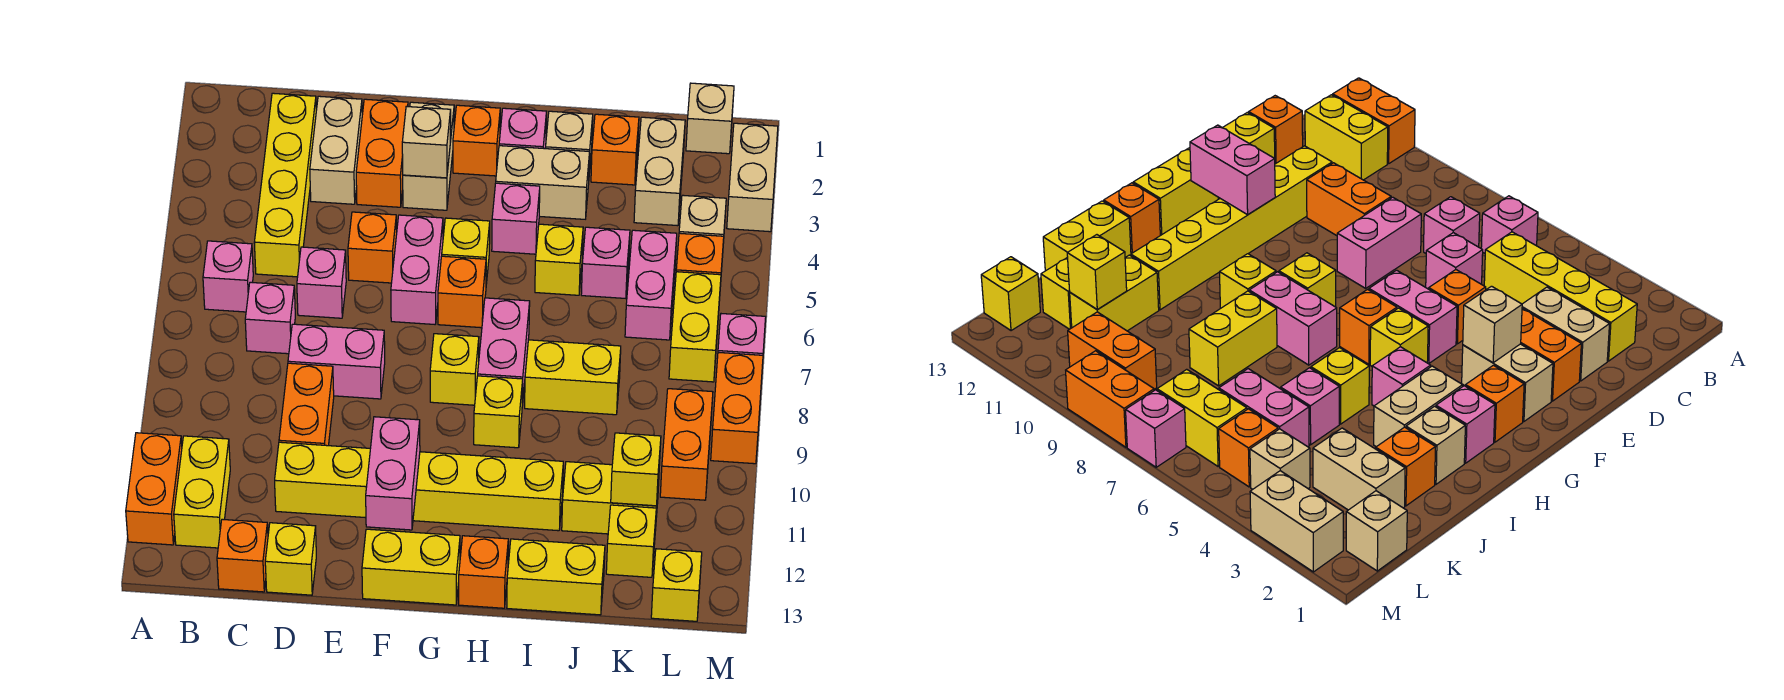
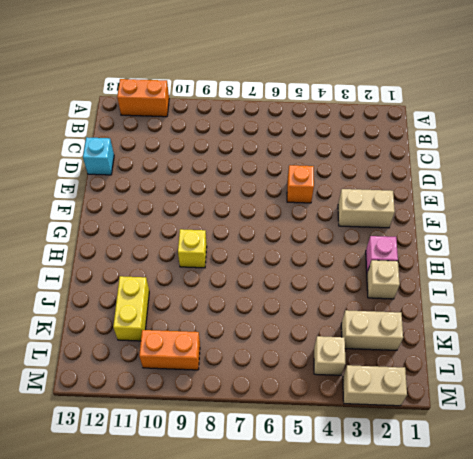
cyan 1x1 brick [83,137,114,175] -> yellow 1x1 brick [265,523,316,595]
none -> pink 1x1 brick [203,241,253,312]
none -> yellow 1x2 brick [174,436,230,548]
none -> yellow 1x4 brick [254,93,316,277]
none -> pink 1x1 brick [245,282,295,354]

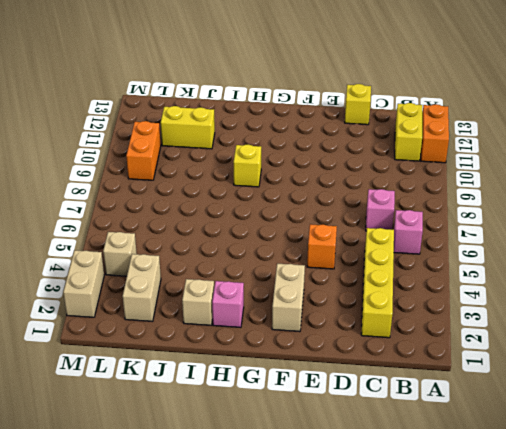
none -> orange 1x1 brick [217,519,268,592]
none -> tan 1x2 brick [310,96,362,204]
none -> pink 1x1 brick [297,247,346,318]
none -> pink 1x2 brick [288,324,385,399]

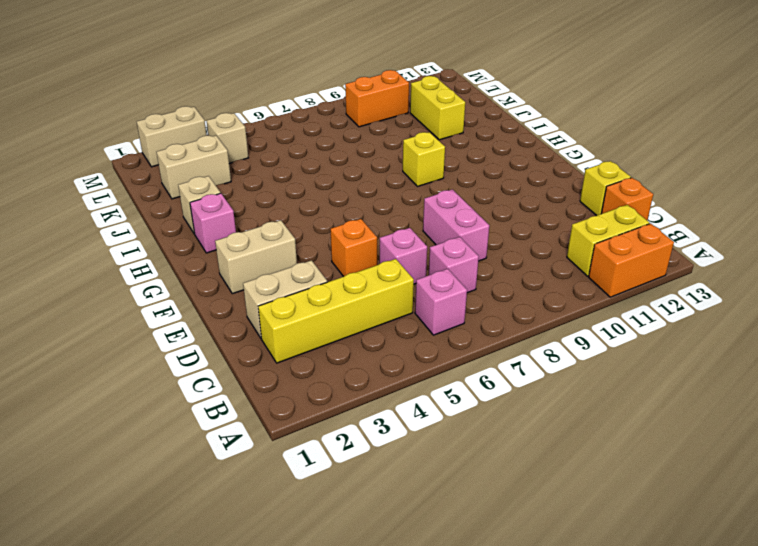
none -> orange 1x2 brick [279,363,334,446]
none -> yellow 1x6 brick [275,442,563,531]
none -> orange 1x2 brick [356,99,408,207]
none -> pink 1x2 brick [391,215,443,324]

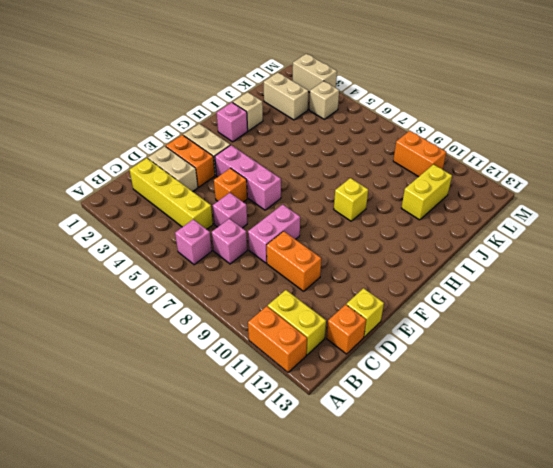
pink 1x3 brick [215,145,281,210] -> pink 1x2 brick [391,215,443,324]
none -> yellow 1x6 brick [275,442,563,531]
none -> yellow 1x2 brick [362,529,460,605]
none -> orange 1x1 brick [453,105,500,176]
none -> yellow 1x1 brick [442,218,490,284]

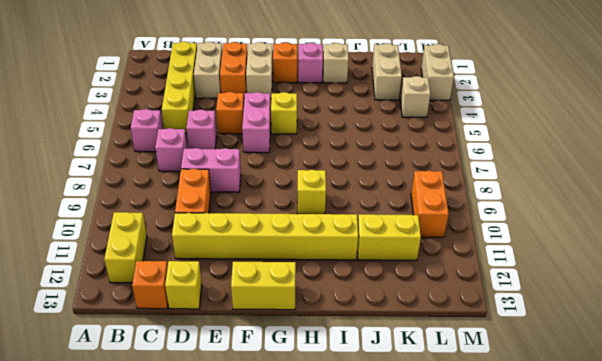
none -> orange 1x2 brick [126,433,182,545]
none -> orange 1x1 brick [438,256,486,328]
none -> yellow 1x1 brick [430,334,479,405]
none -> tan 1x2 brick [496,146,590,219]

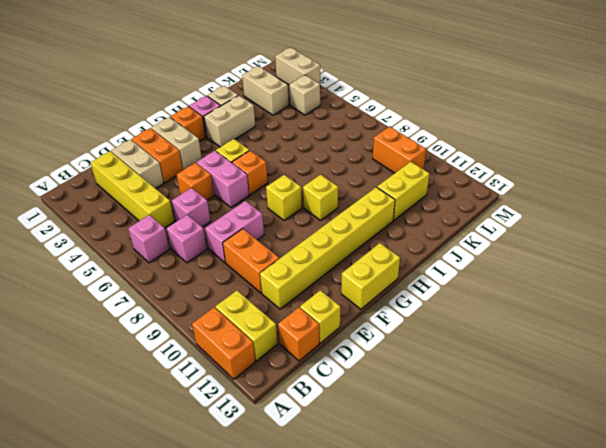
none -> pink 1x1 brick [492,183,540,254]
none -> pink 1x2 brick [478,298,530,406]
none -> orange 1x1 brick [459,536,508,608]
none -> yellow 1x1 brick [535,224,583,295]

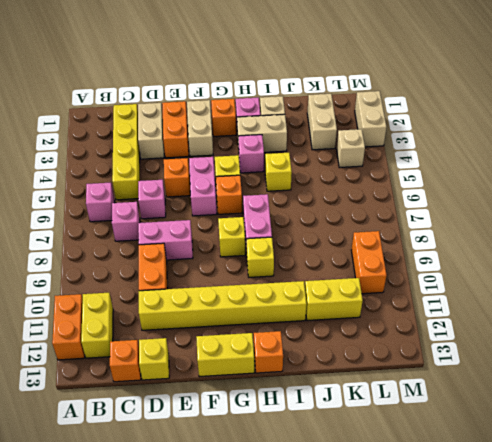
none -> yellow 1x2 brick [525,340,621,415]
none -> yellow 1x2 brick [507,539,605,615]
none -> orange 1x1 brick [591,114,639,185]
none -> pink 1x1 brick [581,227,630,298]

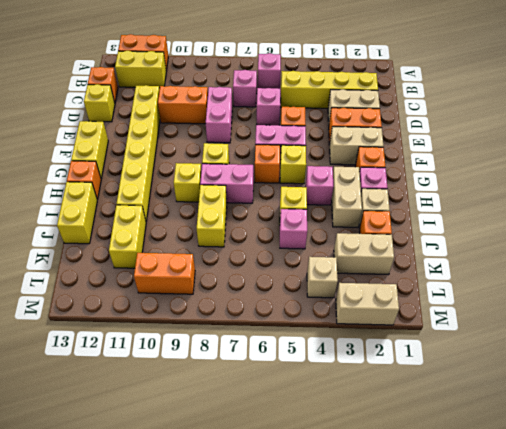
none -> pink 1x2 brick [625,230,677,340]
none -> yellow 1x1 brick [606,505,656,577]
none -> tan 1x1 brick [686,83,734,154]
none -> orange 1x1 brick [676,233,724,286]

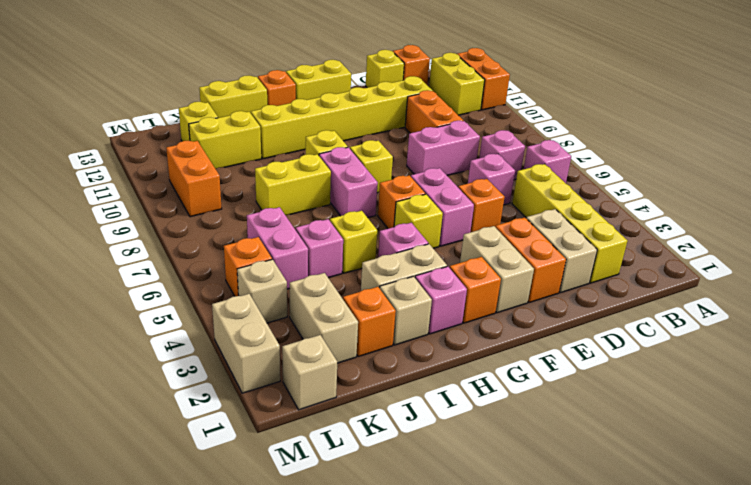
none -> yellow 1x2 brick [669,272,721,382]
none -> yellow 1x1 brick [651,549,702,621]
none -> pink 1x1 brick [718,314,766,355]
none -> orange 1x2 brick [711,352,763,464]

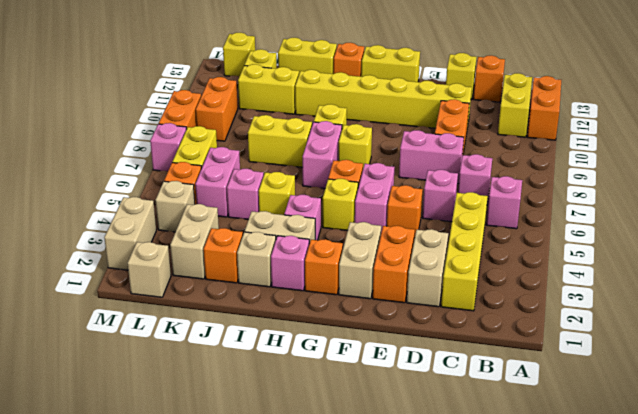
none -> tan 1x1 brick [402,106,451,178]
none -> pink 1x2 brick [366,417,420,530]
none -> yellow 1x1 brick [611,433,661,506]

